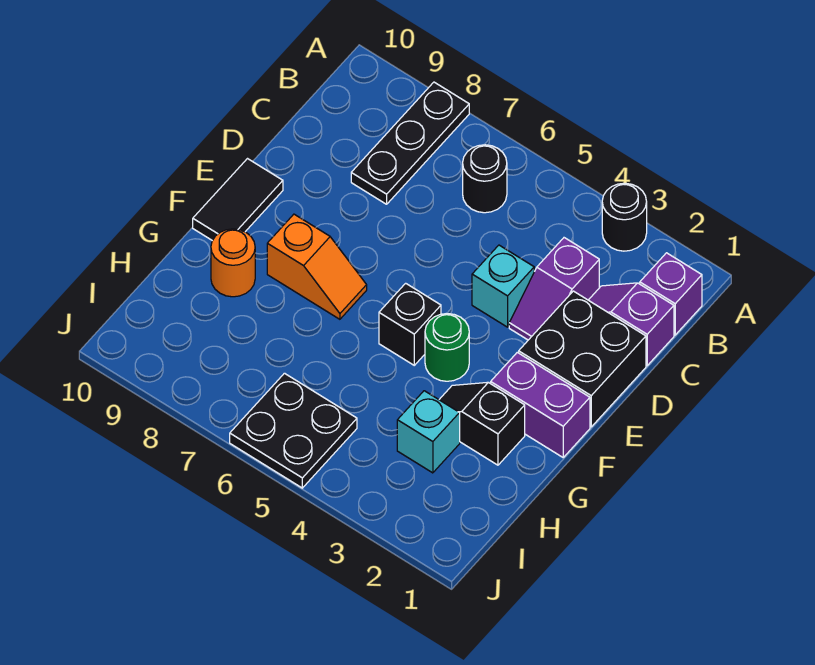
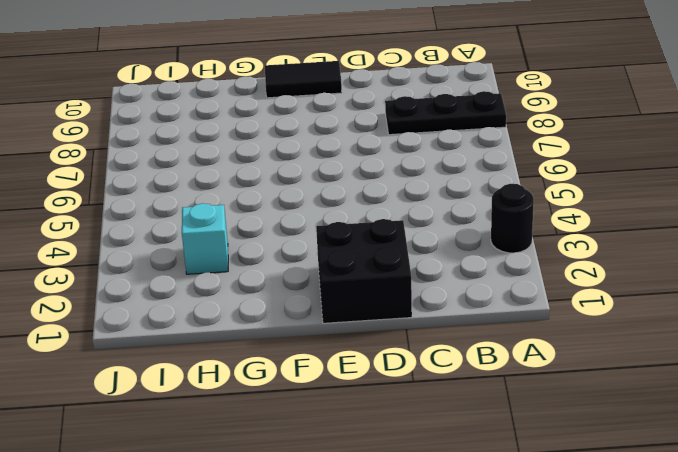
none -> purple 1x1 brick [640,253,702,335]
none -> black 1x1 round brick [463,145,507,213]
none -> purple 1x2 slope [589,283,674,366]

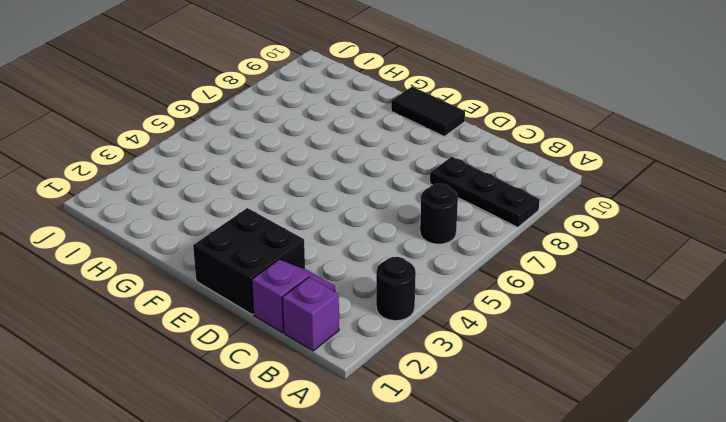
none -> purple 1x2 slope [509,238,599,340]
none -> cyan 1x1 brick [472,245,534,327]
none -> purple 1x2 brick [491,352,590,457]

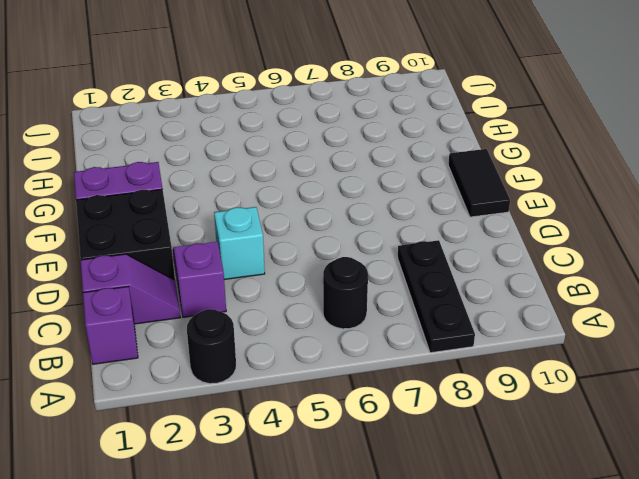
none -> green 1x1 round brick [425,314,469,381]
none -> black 1x1 brick [379,283,441,365]
none -> orange 1x2 slope [267,214,367,319]

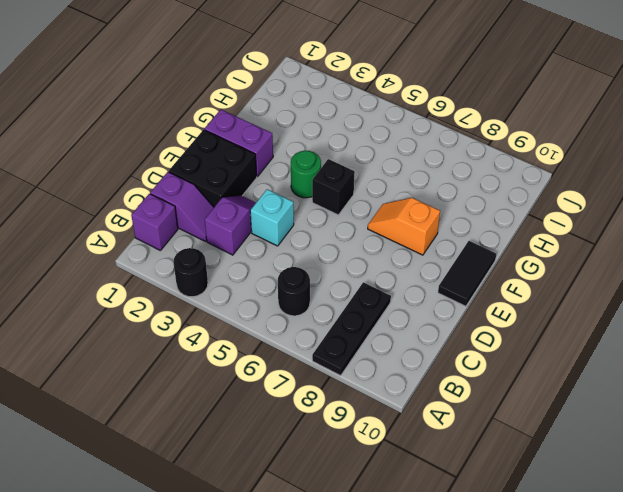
none -> black 1x2 slope [439,382,525,465]
none -> orange 1x1 round brick [211,229,255,297]
none -> cyan 1x1 brick [397,391,460,473]

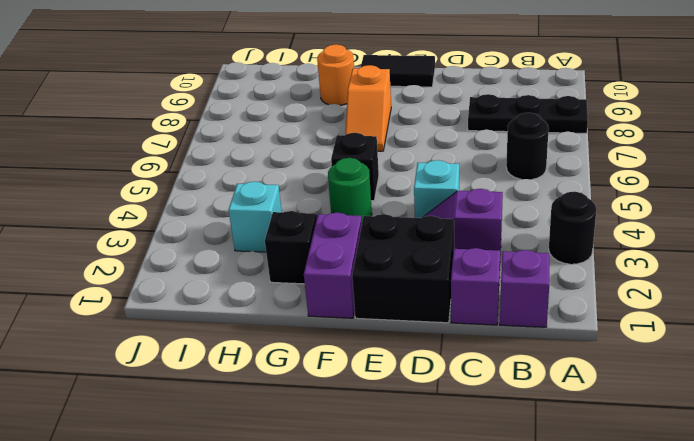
none -> black 2x2 plate [230,373,357,488]

